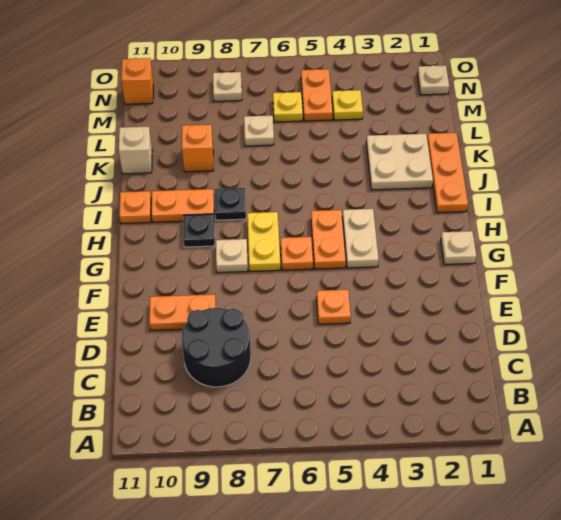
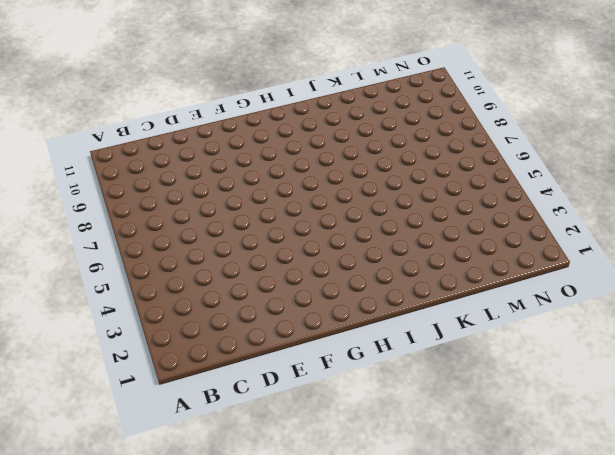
none -> black 2x2 round brick [182,308,251,387]
none -> orange 1x1 plate [316,290,351,324]
none -> orange 1x2 plate [149,294,216,330]

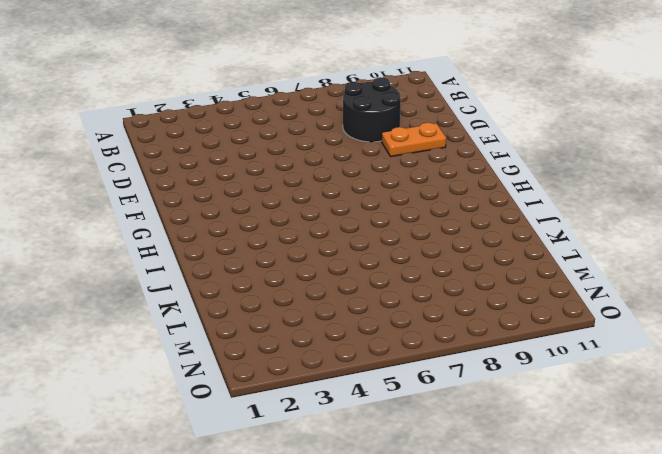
none -> orange 1x1 plate [316,290,351,324]
none -> tan 1x1 plate [441,231,476,265]
none -> tan 1x2 plate [343,209,379,268]

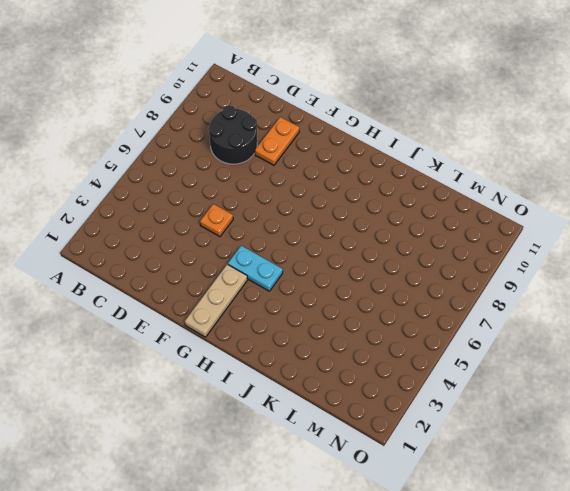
tan 1x3 plate [185,264,248,337] -> tan 1x1 plate [441,231,476,265]
cyan 1x2 plate [228,246,283,291] -> tan 1x2 plate [343,209,379,268]
none -> orange 1x2 plate [311,210,346,269]
none -> orange 1x1 plate [281,237,313,270]
none -> yellow 1x2 plate [247,212,280,271]

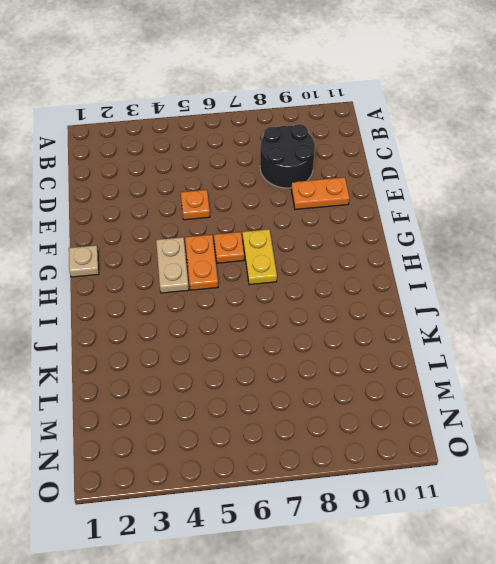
none -> tan 1x1 plate [216,239,248,273]
none -> black 1x1 plate [183,214,215,247]
none -> orange 1x3 plate [427,133,468,213]

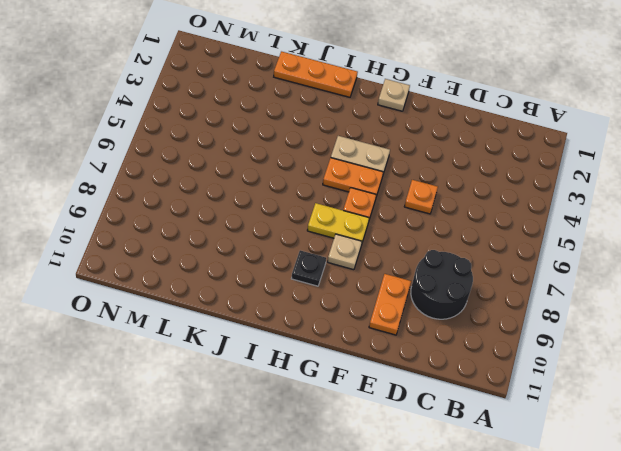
none -> black 1x1 plate [215,188,246,220]
none -> orange 1x2 plate [151,189,214,222]
none -> orange 1x1 plate [119,191,151,223]

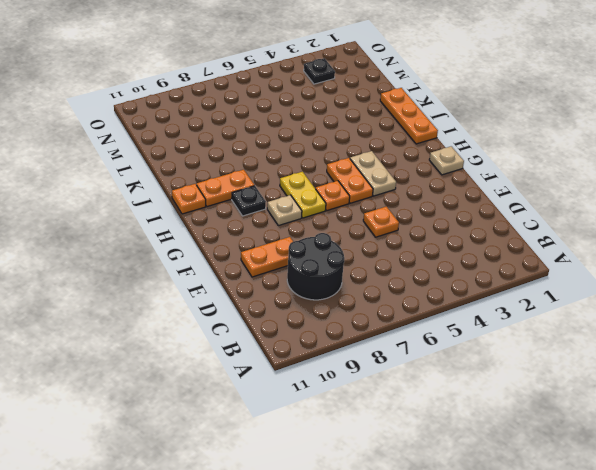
black 1x1 plate [304,58,335,84] -> black 1x1 plate moved to [215,188,246,220]
none -> tan 2x2 plate [366,134,433,190]
none -> orange 1x1 brick [182,124,214,172]
none -> tan 1x1 brick [119,126,152,174]

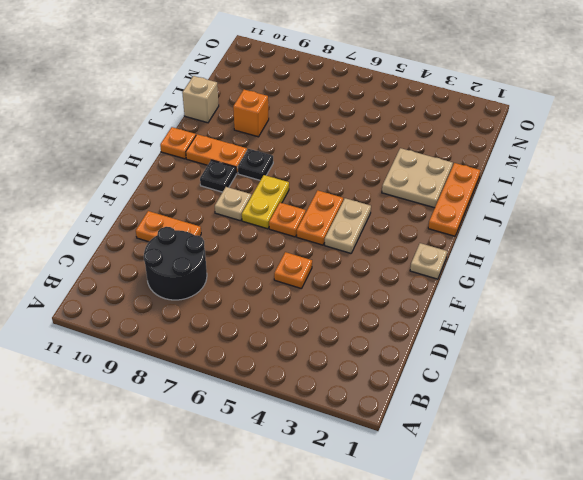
none -> tan 1x1 plate [244,115,274,146]
none -> yellow 1x1 plate [332,90,363,120]
none -> orange 1x2 plate [301,69,333,121]

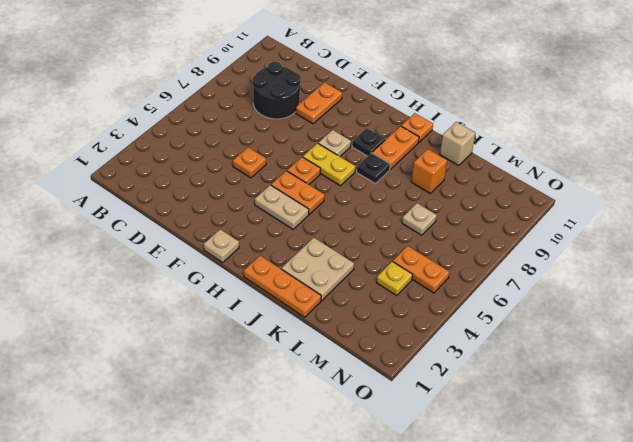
none -> yellow 1x1 plate [273,92,303,122]
none -> tan 1x1 plate [417,65,449,95]
none -> tan 1x1 plate [213,72,242,101]

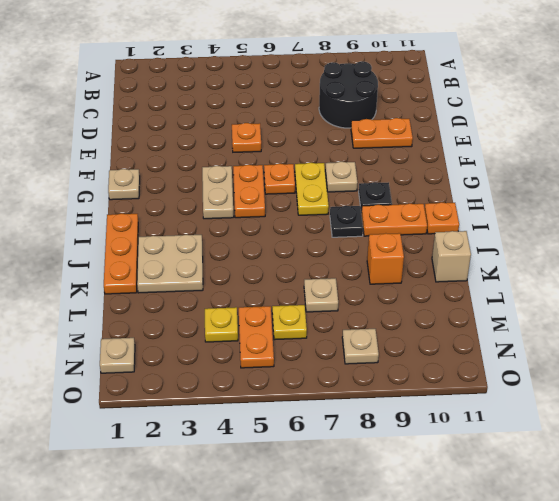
none -> orange 1x1 brick [121,58,153,104]

